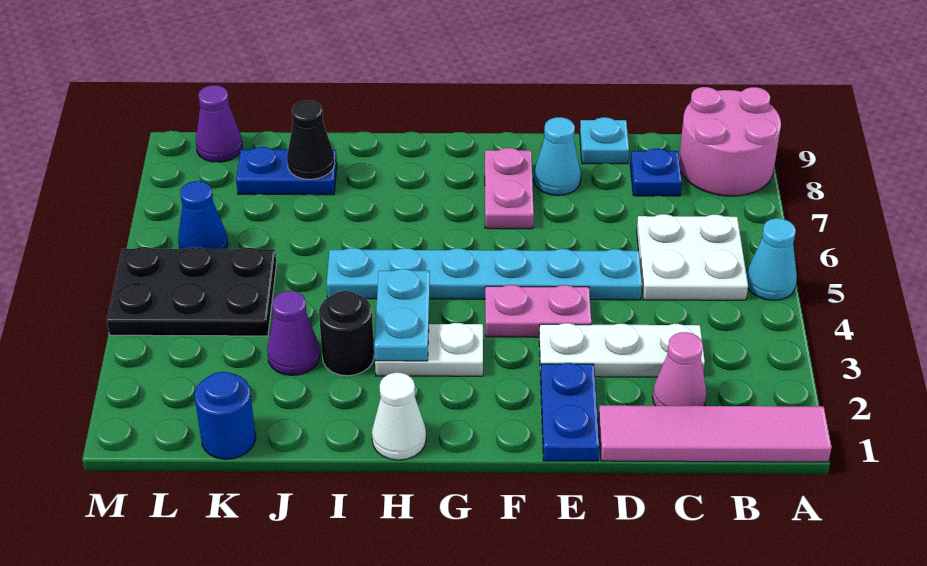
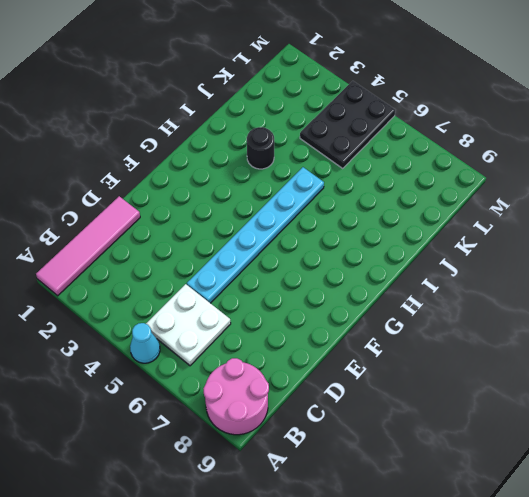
none -> pink 1x1 cone [653,332,706,406]
none -> white 1x3 plate [539,323,705,377]
none -> blue 1x1 plate [630,149,682,196]

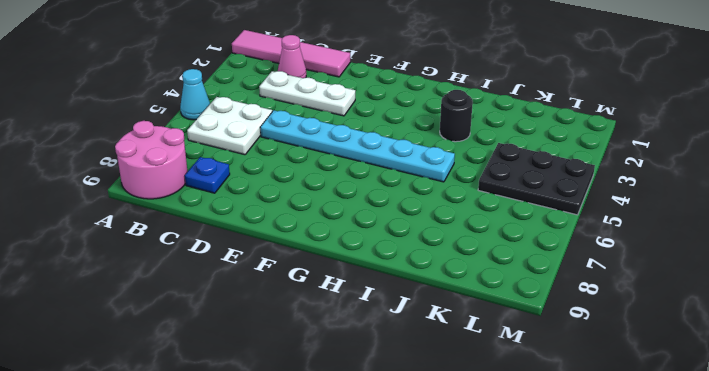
none -> cyan 1x1 plate [580,117,629,164]
none -> blue 1x2 plate [541,363,599,461]
none -> pink 1x2 plate [485,285,591,337]

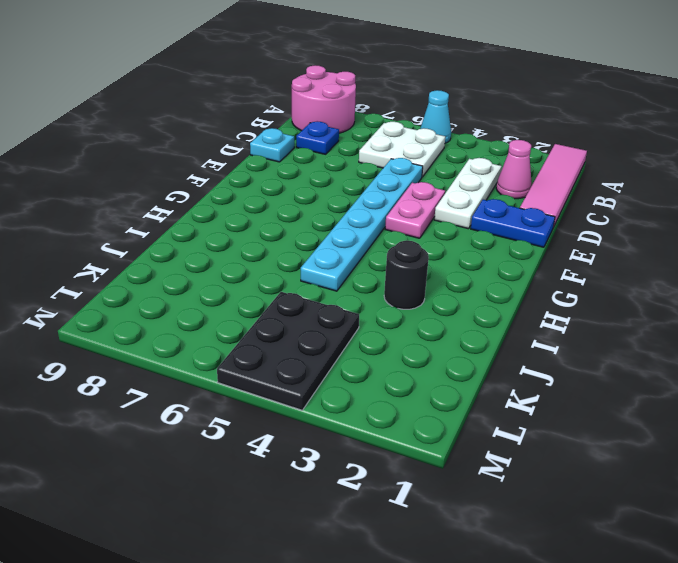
none -> cyan 1x1 cone [534,117,581,196]
none -> pink 1x2 plate [485,148,534,229]
none -> white 1x2 plate [375,323,483,376]

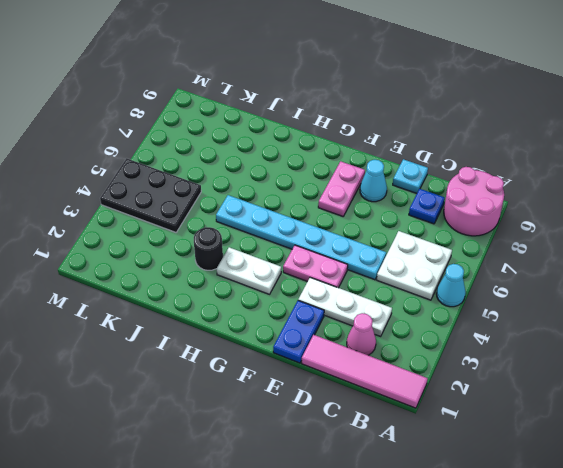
none -> white 1x1 cone [372,373,426,460]
none -> purple 1x1 cone [267,291,320,375]
none -> blue 1x2 plate [236,147,337,195]

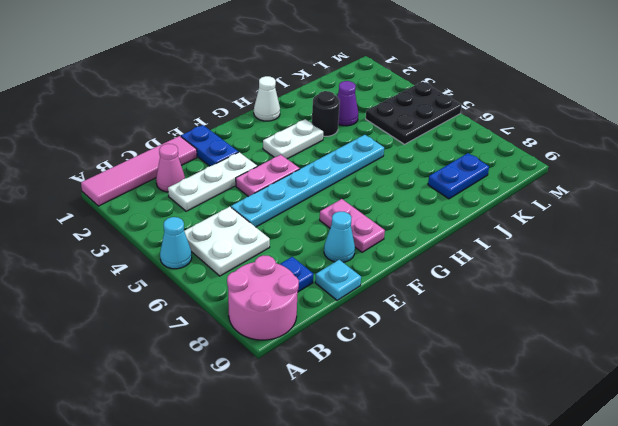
none -> blue 1x1 round brick [195,372,256,459]
none -> blue 1x1 cone [178,181,228,249]
none -> purple 1x1 cone [196,85,242,162]

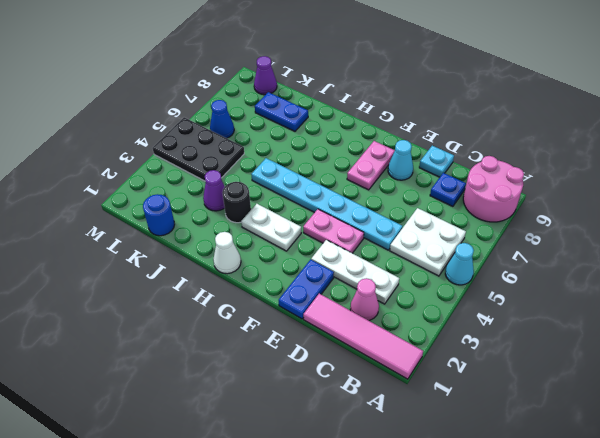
none -> cyan 1x2 plate [374,269,430,361]
none -> black 1x1 cone [287,101,335,179]

